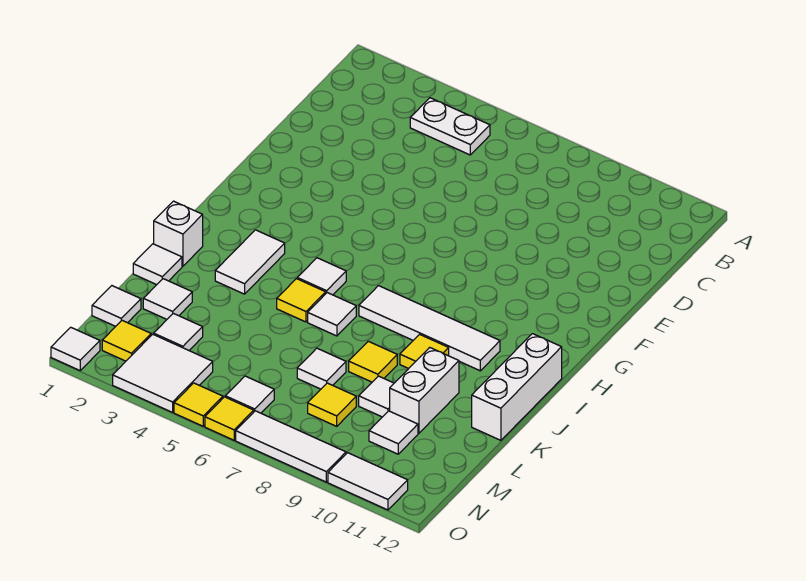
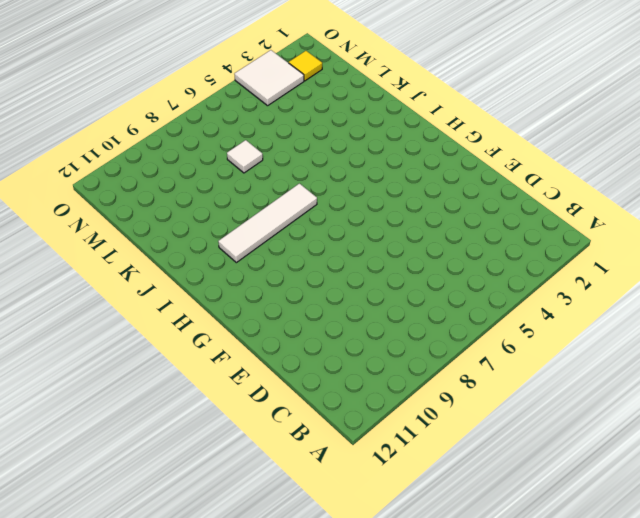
none -> white 1x2 plate [410,98,490,155]
none -> white 1x2 tile [215,230,285,294]
none -> white 1x1 tile [297,258,346,295]

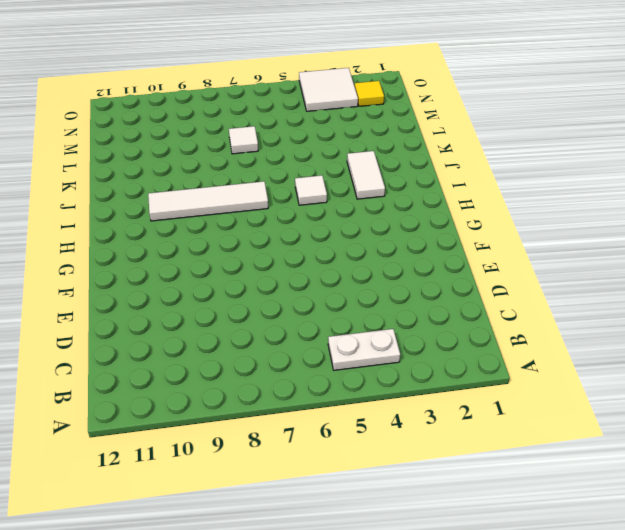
none -> white 1x3 brick [472,334,562,440]
none -> white 1x1 brick [154,201,203,266]
none -> yellow 1x1 tile [277,279,326,322]

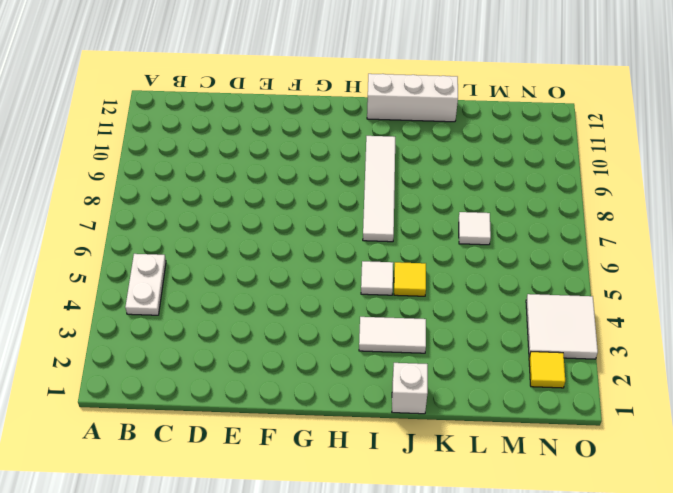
none -> white 1x1 tile [308,293,356,336]
none -> yellow 1x1 tile [400,334,449,369]
none -> white 1x1 tile [133,244,182,285]

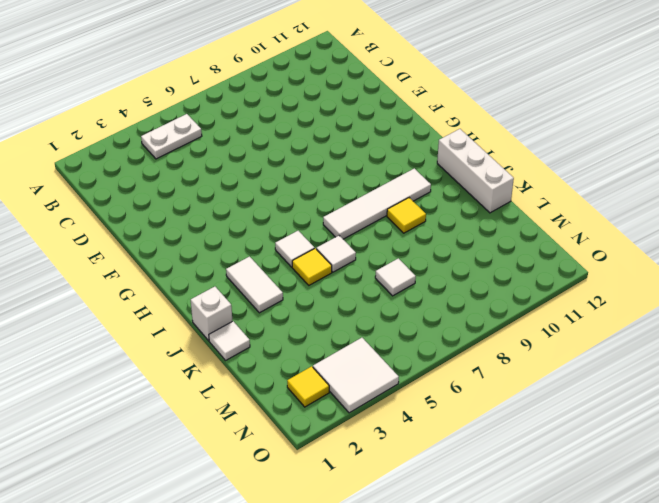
none -> yellow 1x1 tile [349,341,397,382]
none -> white 1x2 brick [390,347,459,433]
none -> white 1x1 tile [143,279,192,319]

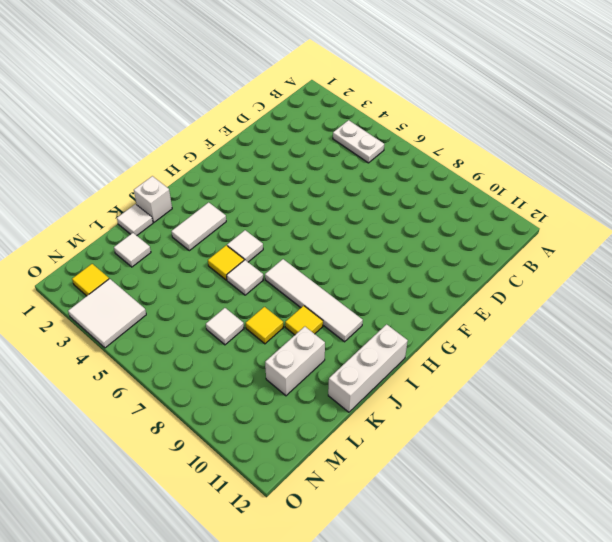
none -> white 1x1 tile [359,376,394,417]
none -> white 1x1 tile [92,286,141,326]
none -> white 1x1 tile [154,313,203,350]

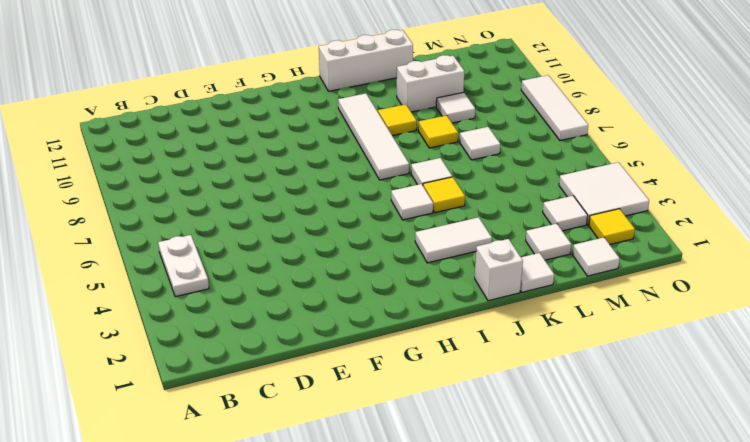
none -> yellow 1x1 tile [308,383,356,426]
none -> white 1x1 tile [369,411,418,454]
none -> white 1x1 tile [225,376,274,413]

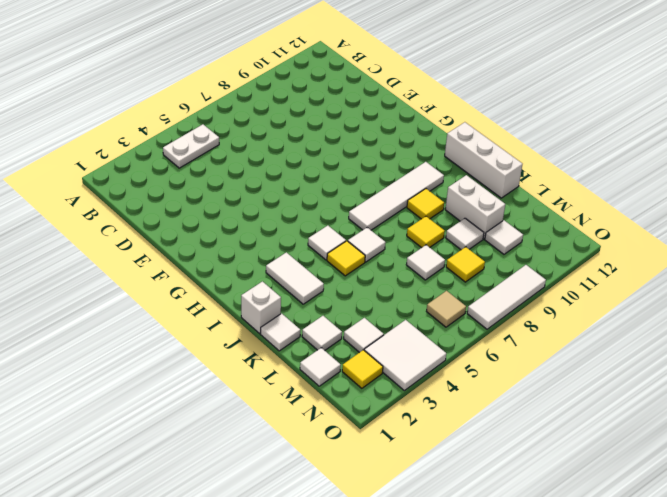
tan 1x1 tile [426,291,466,327] -> white 1x1 tile [225,376,274,413]
none -> white 1x1 tile [51,327,100,370]
none -> yellow 1x1 tile [174,383,223,426]
none -> yellow 1x1 tile [205,397,254,440]

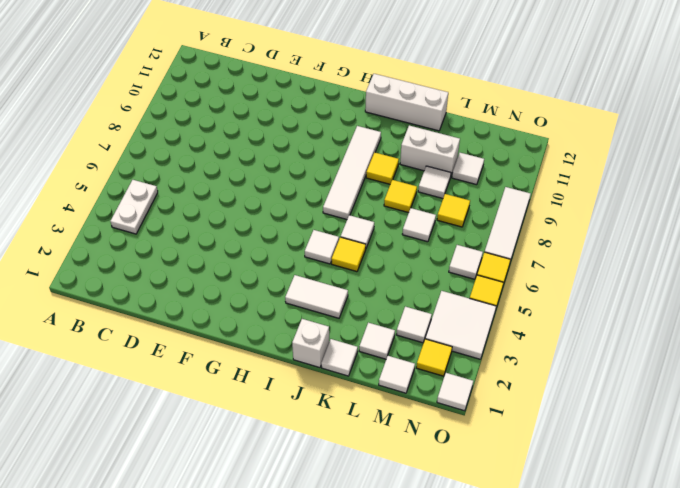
none -> white 1x2 tile [328,453,408,510]

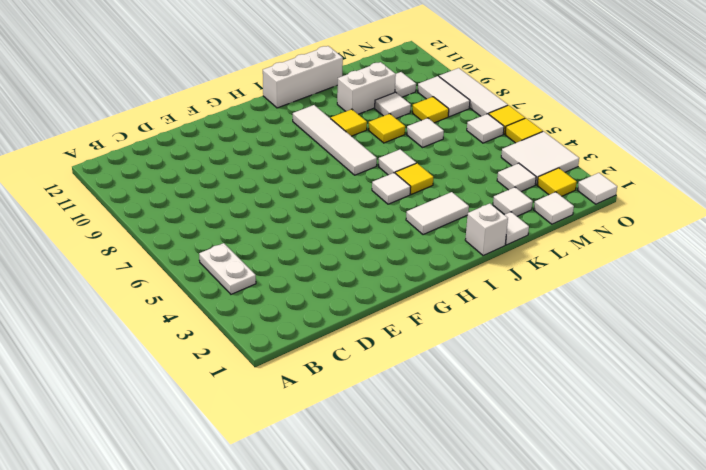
white 1x2 tile [418,76,470,117] -> white 1x2 tile moved to [328,453,408,510]

